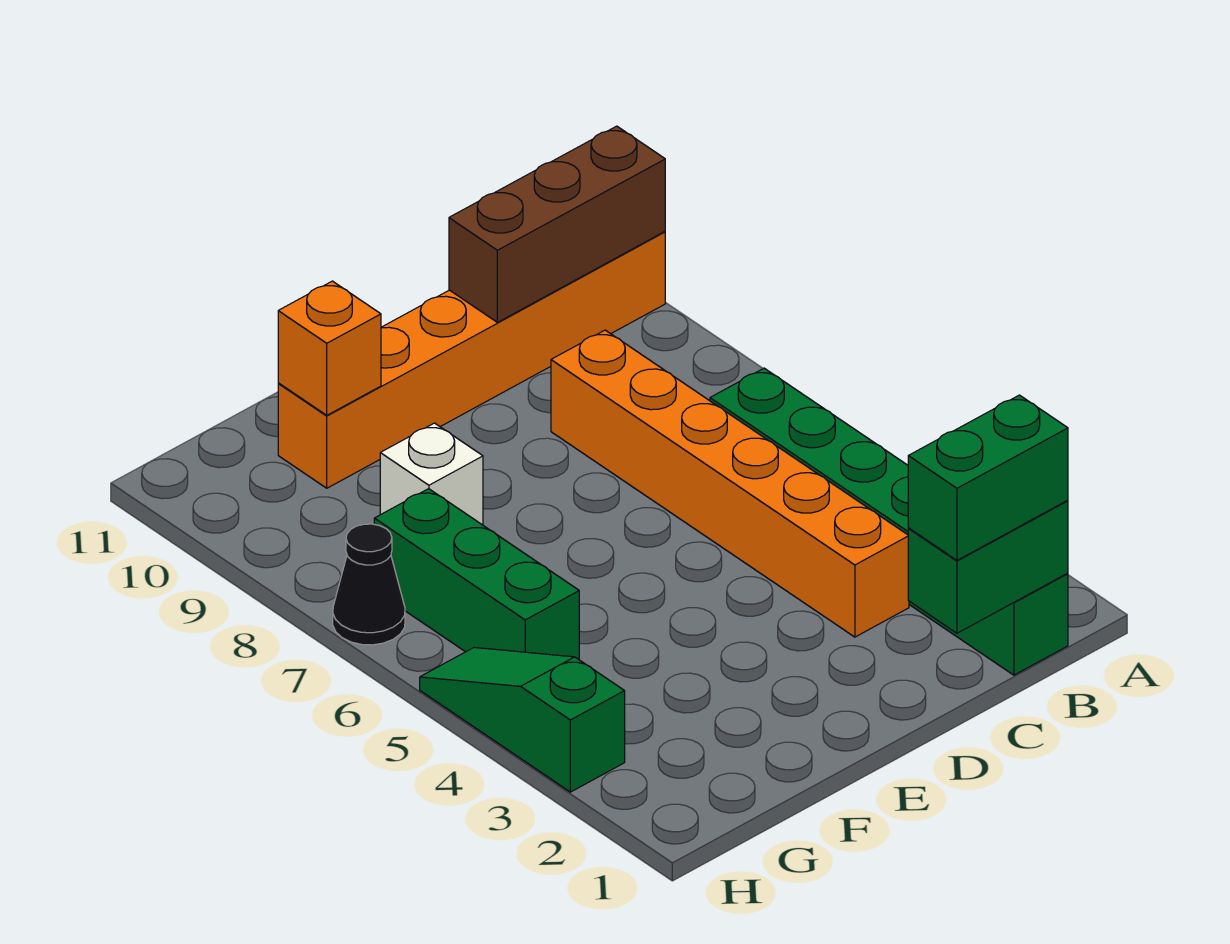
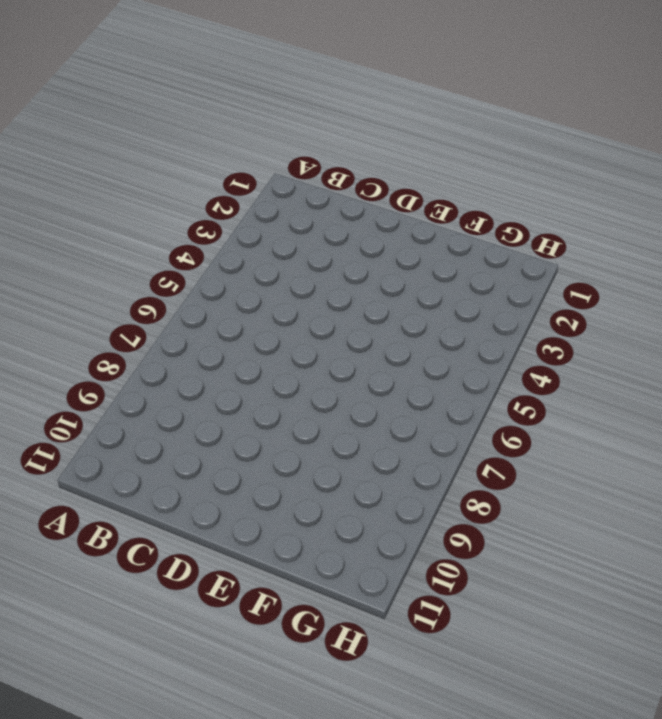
none -> orange 1x6 brick [278,232,665,488]
none -> green 1x6 brick [710,368,1068,675]

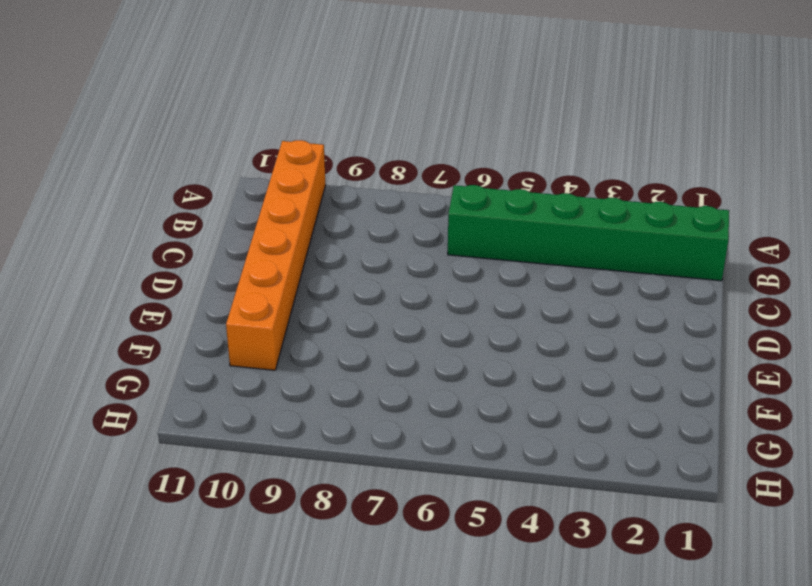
none -> orange 1x6 brick [551,330,909,637]
none -> white 1x1 brick [380,423,483,525]

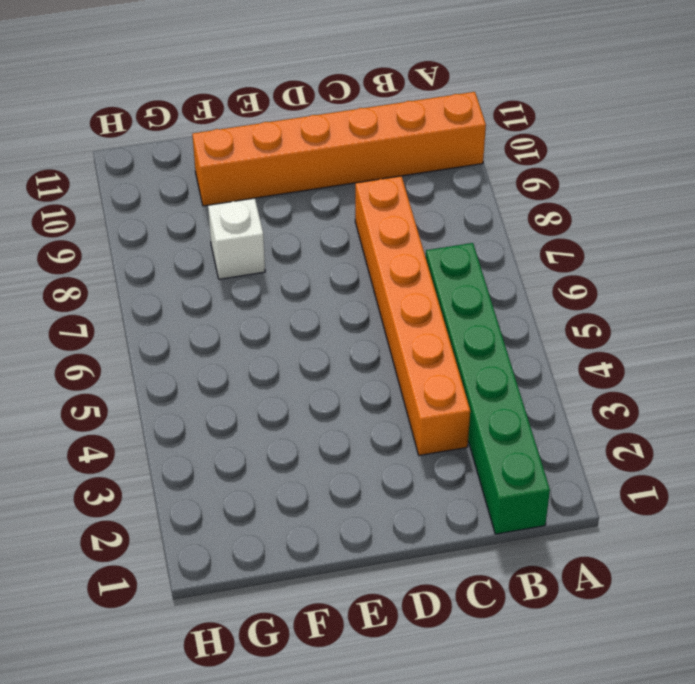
none -> green 1x3 brick [374,489,579,659]
none -> green 1x3 slope [420,647,625,792]

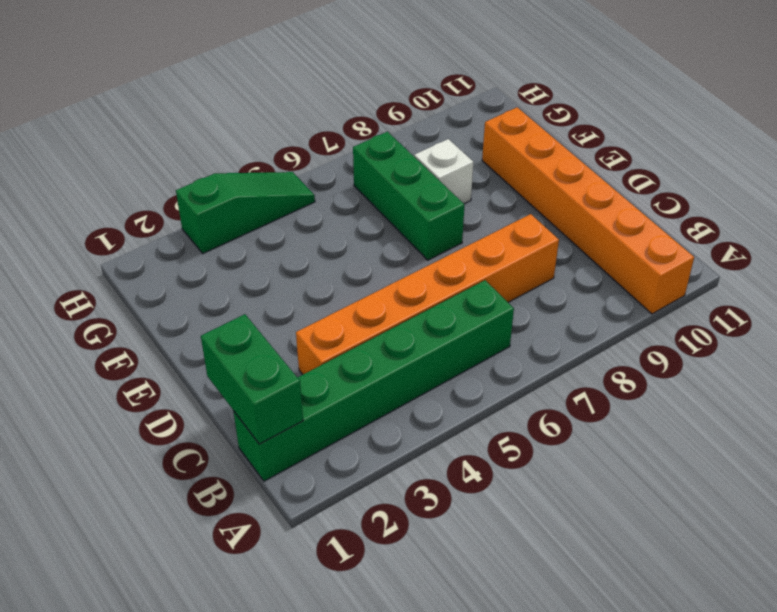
green 1x3 brick [353,132,464,260] -> green 1x3 brick turned to [374,489,579,659]
none -> black 1x1 cone [333,524,405,645]
none -> brown 1x3 brick [449,126,665,322]

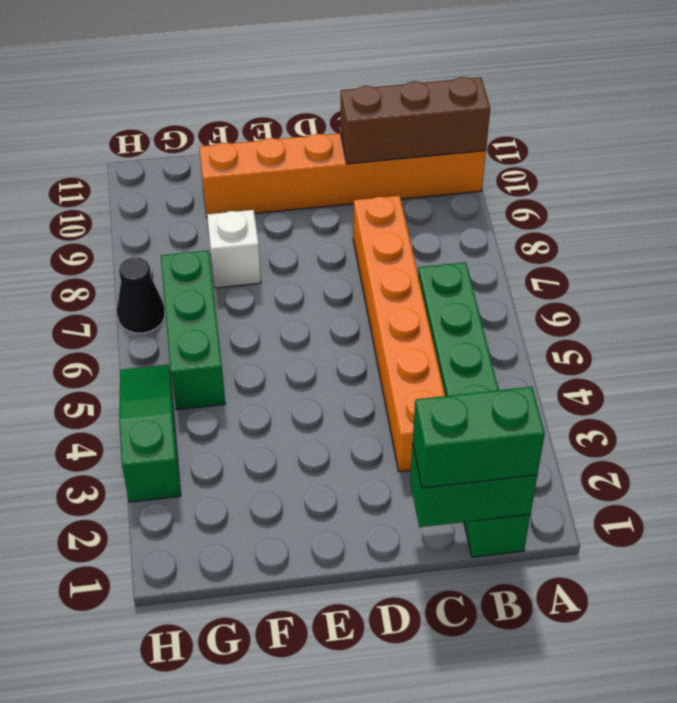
none -> orange 1x1 brick [278,281,381,415]

